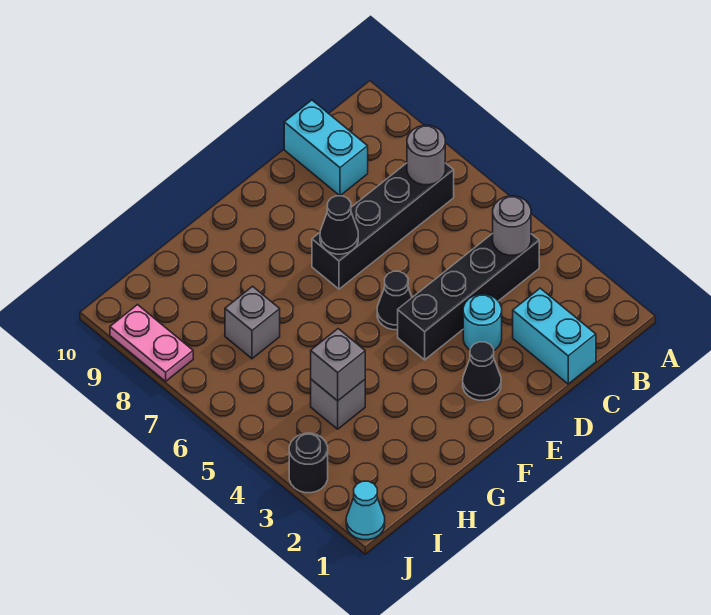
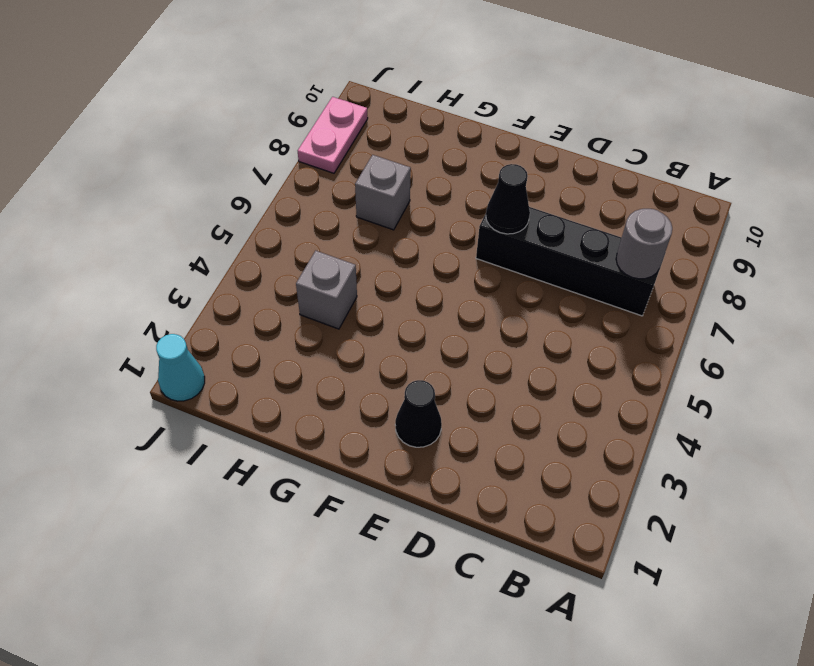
none -> black 1x4 brick [398,233,539,360]
none -> cyan 1x2 brick [513,288,596,384]
none -> cyan 1x2 brick [284,100,368,196]

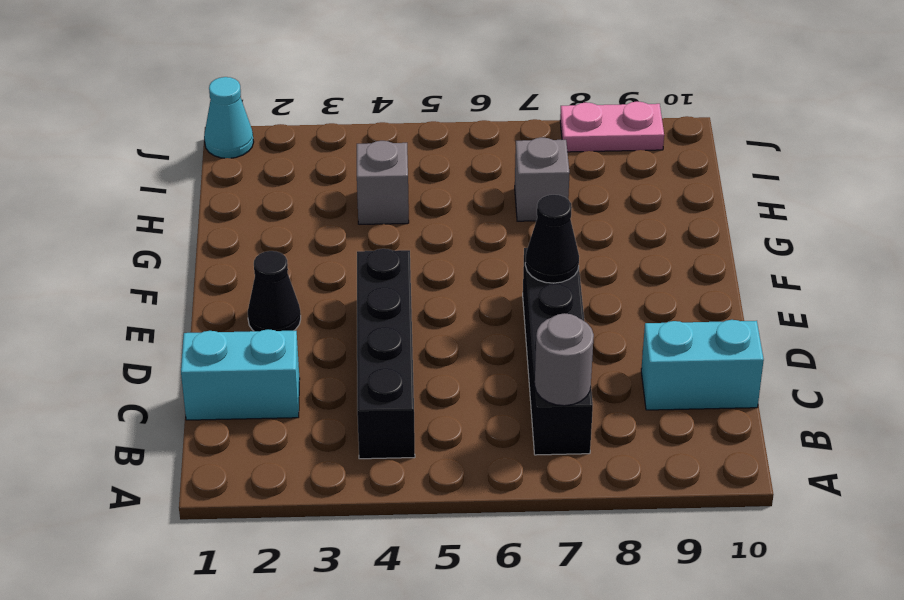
none -> cyan 1x1 round brick [463,294,502,350]
none -> black 1x1 cone [377,271,412,330]
none -> black 1x1 round brick [289,433,328,493]

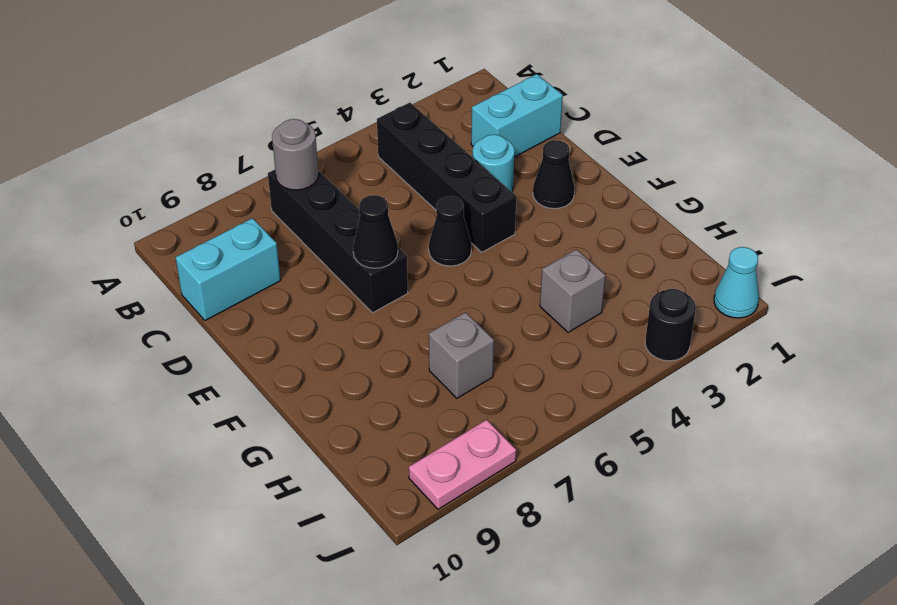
none -> grey 1x1 round brick [493,196,531,255]
none -> grey 1x1 brick [311,329,365,401]

